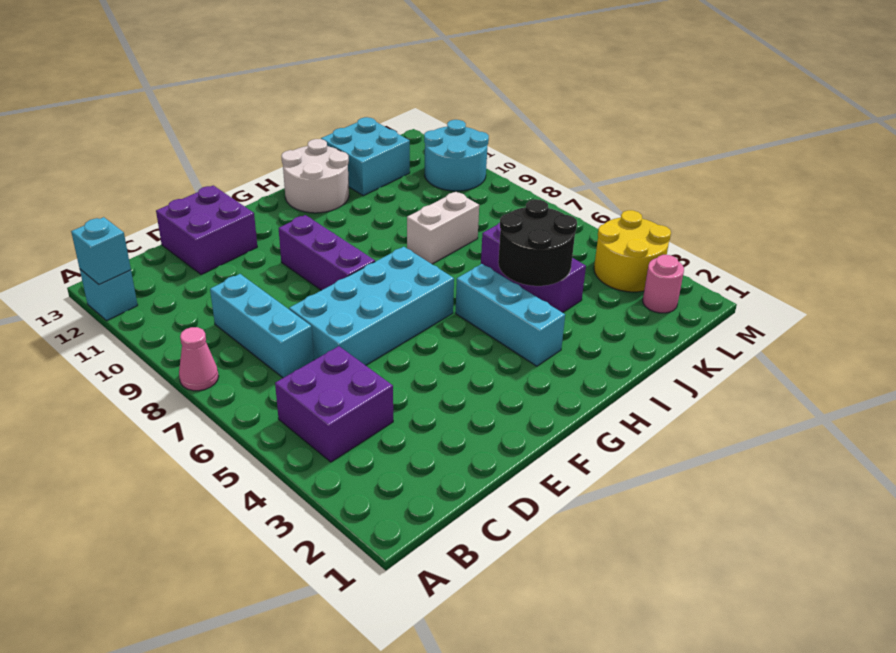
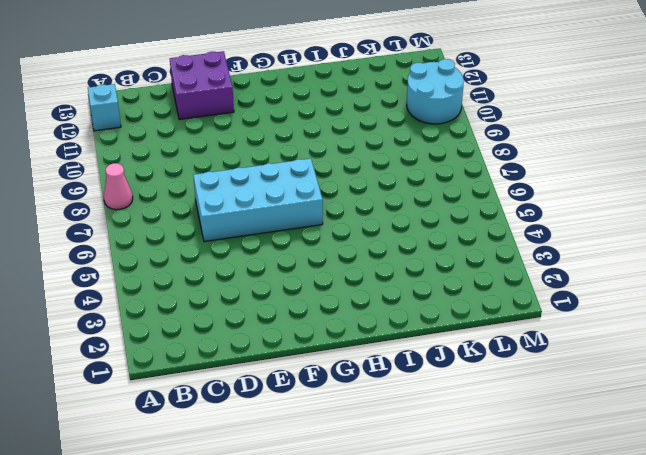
none -> purple 2x2 brick [275,346,393,462]
none -> cyan 1x3 brick [210,274,314,378]
none -> purple 1x3 brick [279,215,375,290]

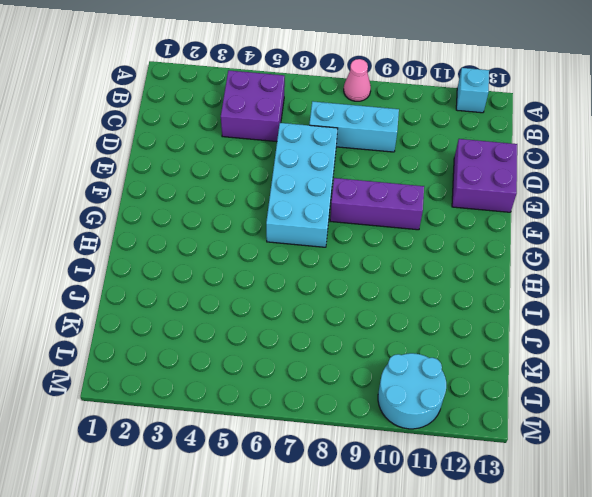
none -> cyan 1x3 brick [456,264,565,366]
none -> white 2x2 round brick [281,139,349,213]
none -> white 1x2 brick [407,192,479,264]

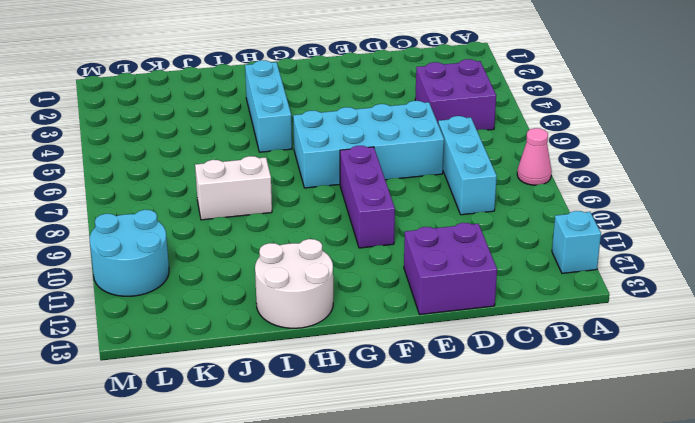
none -> purple 1x3 brick [481,223,586,313]
none -> cyan 2x2 brick [321,117,410,196]
none -> pink 1x1 round brick [643,255,684,313]

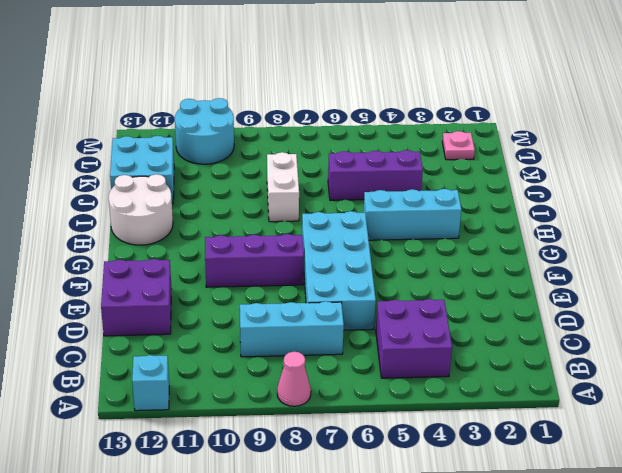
pink 1x1 plate [442,131,475,160] -> pink 1x1 round brick [643,255,684,313]
none -> yellow 2x2 round brick [594,210,671,292]
none -> cyan 1x1 brick [71,217,131,284]
none -> black 2x2 round brick [498,199,577,286]

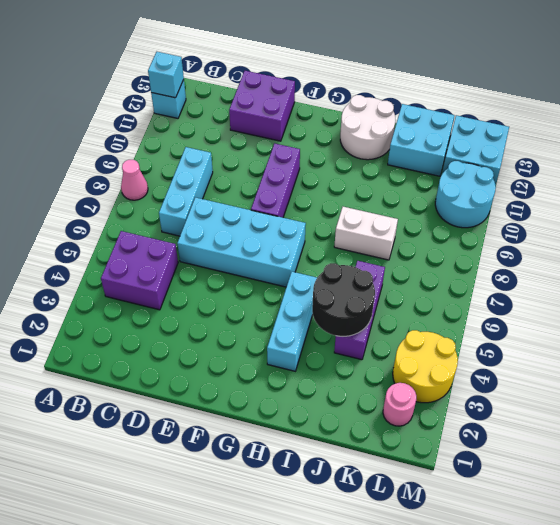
cyan 2x2 brick [442,115,509,185] -> none

